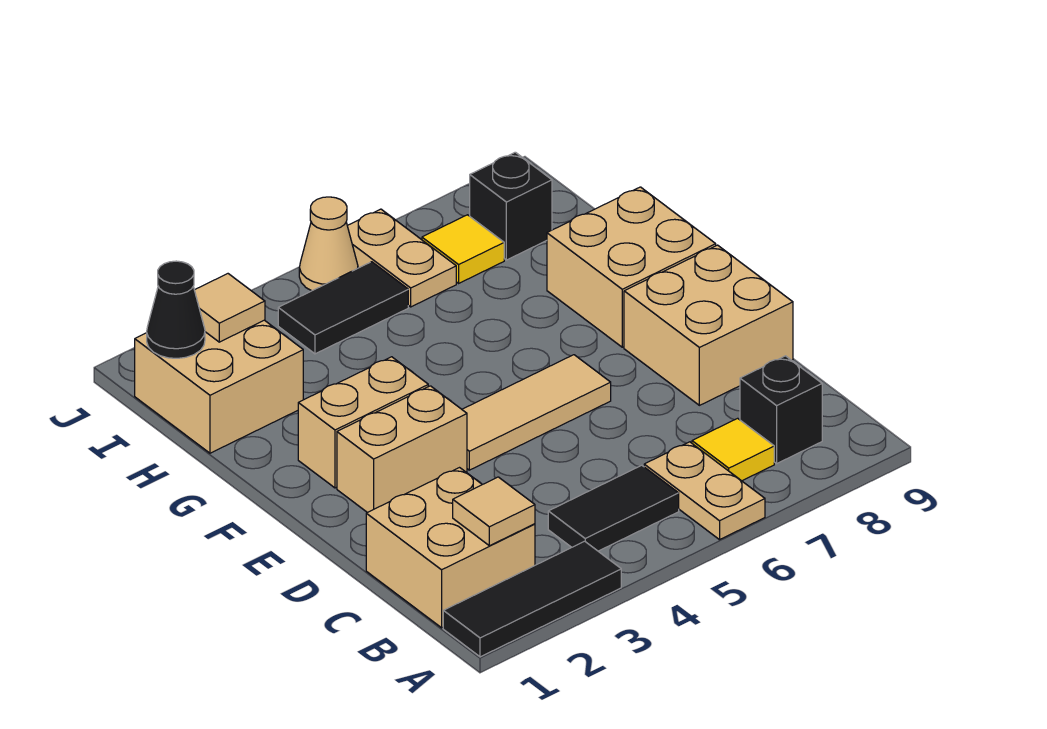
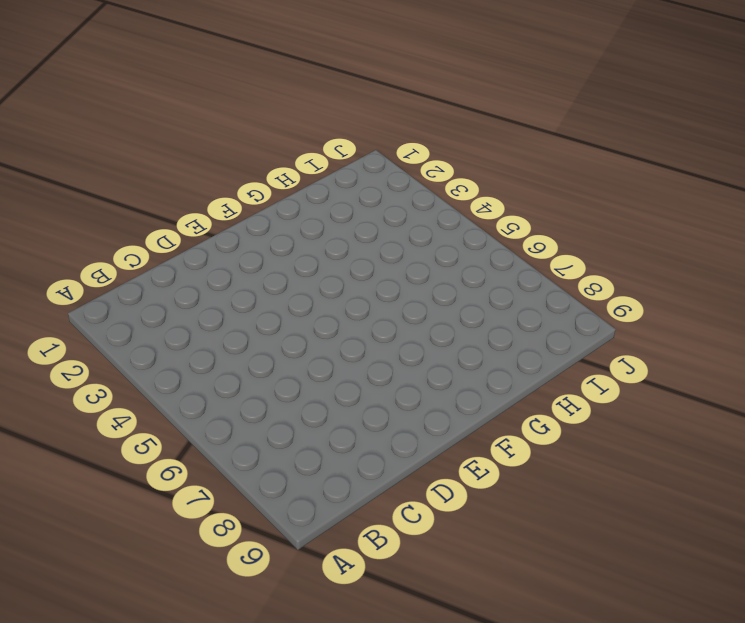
none -> black 1x3 tile [443,541,621,657]
none -> tan 1x2 plate [644,442,765,540]
none -> tan 2x2 brick [366,468,535,628]

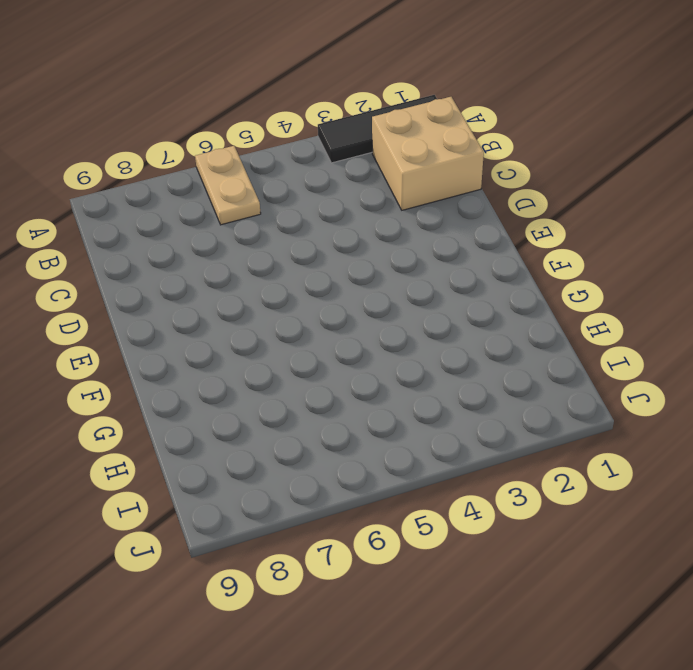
none -> black 1x2 tile [548,465,679,551]
none -> yellow 1x1 tile [692,418,774,481]
none -> black 1x1 brick [740,356,822,463]

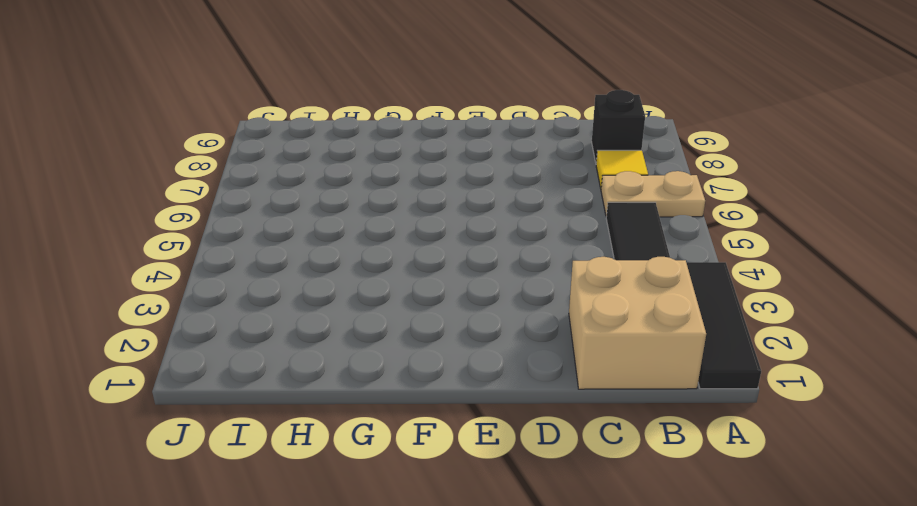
none -> tan 2x2 brick [624,245,793,405]
none -> tan 1x2 brick [337,386,467,513]
none -> tan 1x3 tile [462,355,611,470]

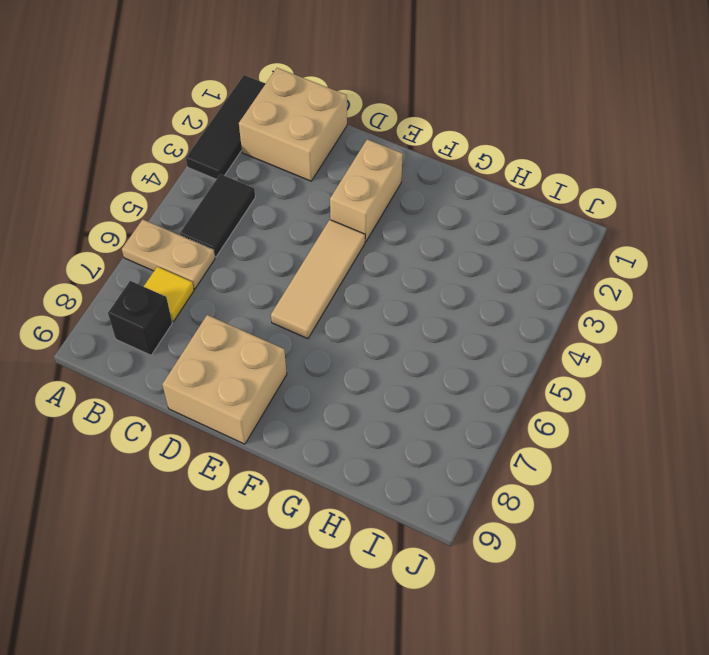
none -> tan 1x2 brick [298,357,428,488]
none -> tan 2x2 brick [547,187,716,347]
none -> tan 2x2 brick [135,320,303,453]

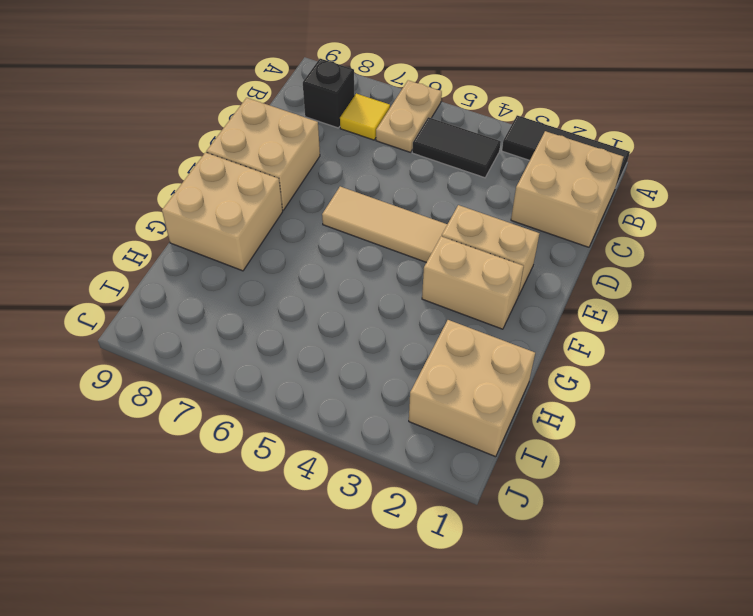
none -> black 1x2 tile [278,262,408,354]
none -> tan 1x2 plate [347,209,456,307]
none -> yellow 1x1 tile [422,215,504,283]

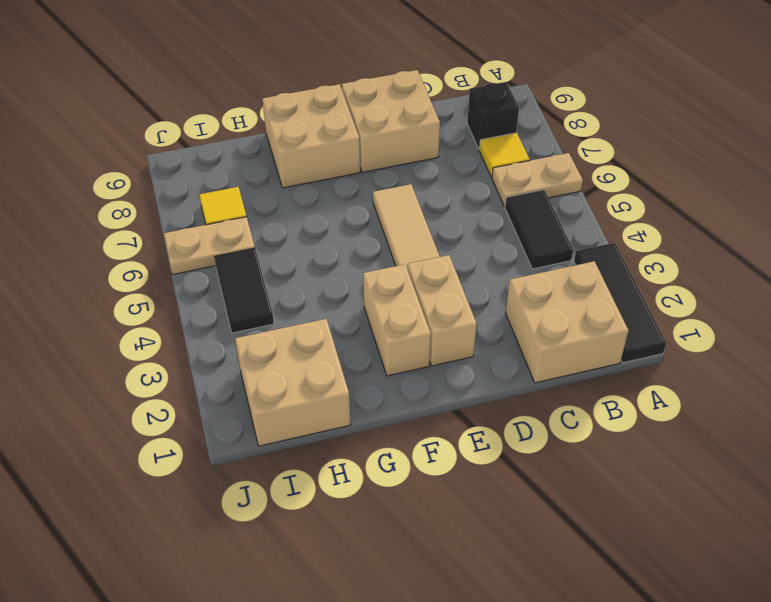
none -> black 1x1 brick [470,152,552,260]
none -> tan 1x1 cone [299,197,358,291]
none -> tan 1x1 tile [453,477,535,546]

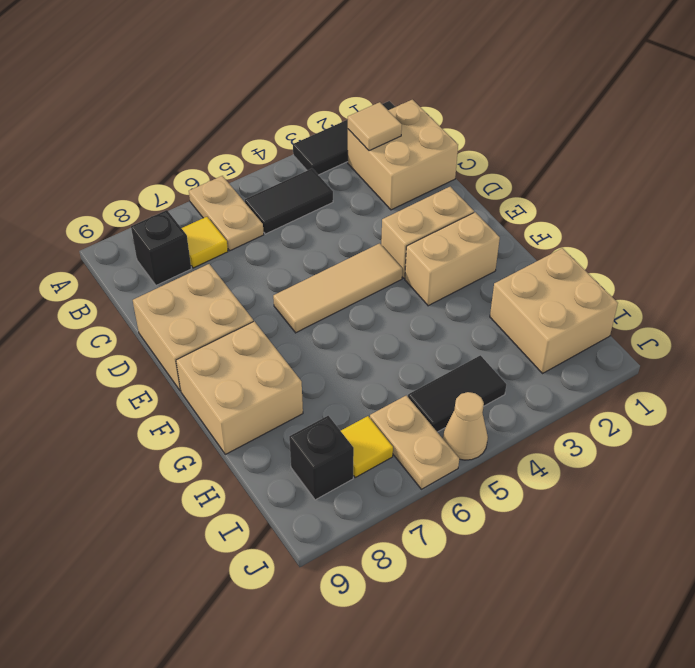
none -> black 1x1 cone [147,261,205,358]
none -> tan 1x1 tile [195,274,265,342]

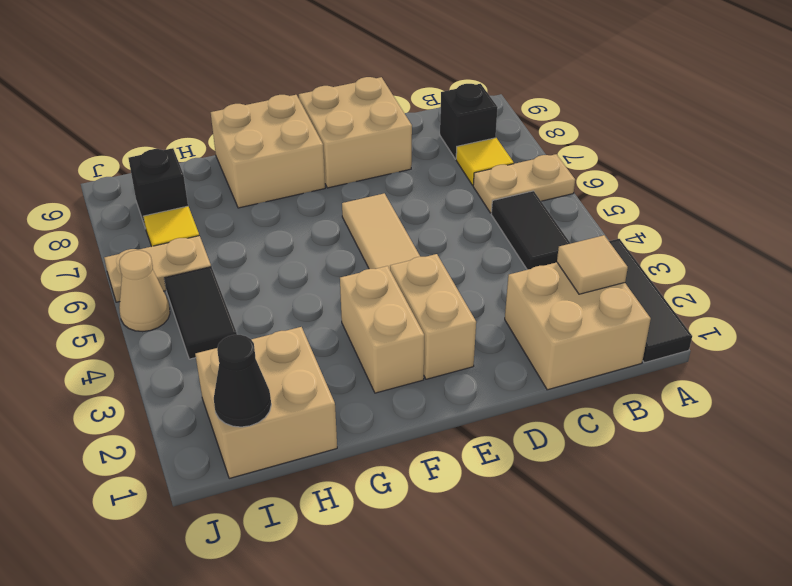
none -> tan 1x1 tile [195,274,265,342]

